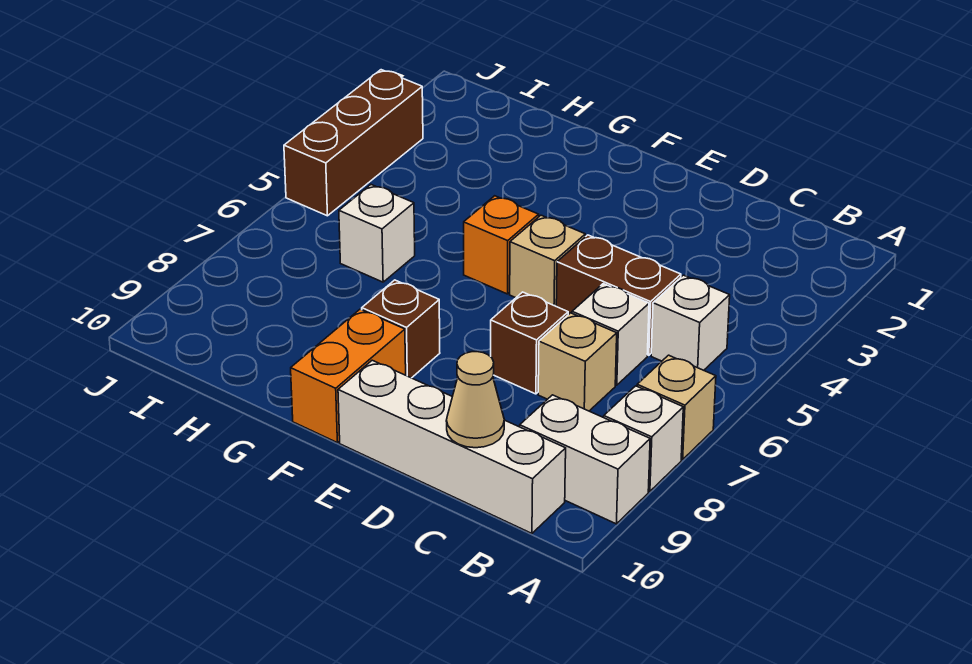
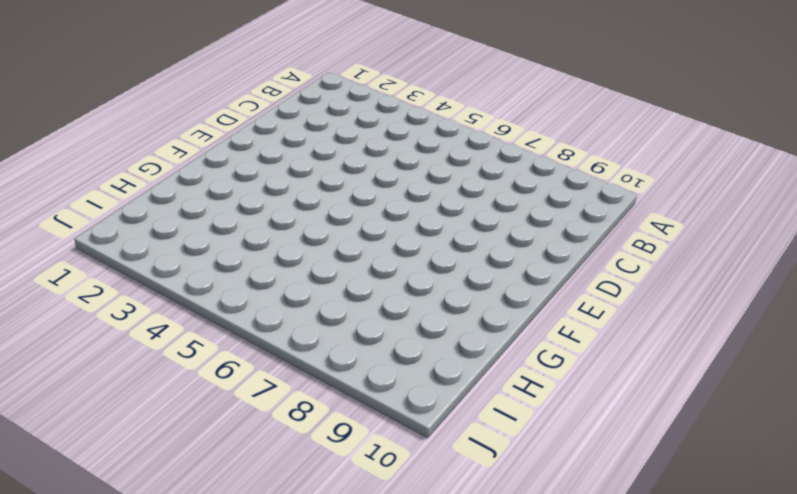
none -> tan 1x1 brick [637,355,716,460]
none -> white 1x1 brick [604,386,683,491]
none -> white 1x2 brick [520,395,650,524]

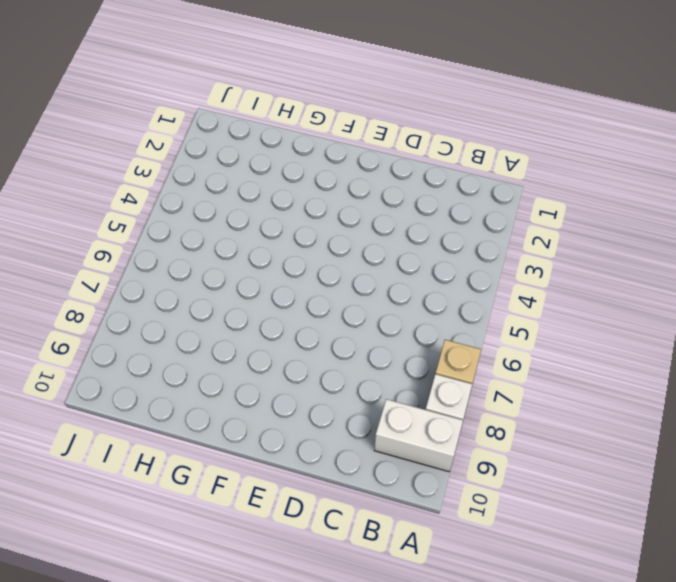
none -> white 1x1 brick [651,275,730,370]
none -> white 1x4 brick [338,360,566,533]
none -> brown 1x2 brick [556,235,681,355]

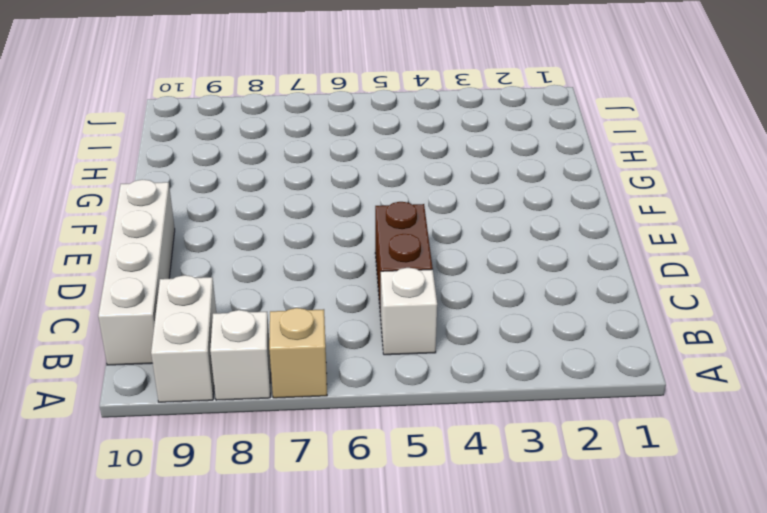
none -> white 1x1 brick [572,284,649,385]
none -> tan 1x1 brick [538,313,617,411]
none -> brown 1x1 brick [491,292,568,394]

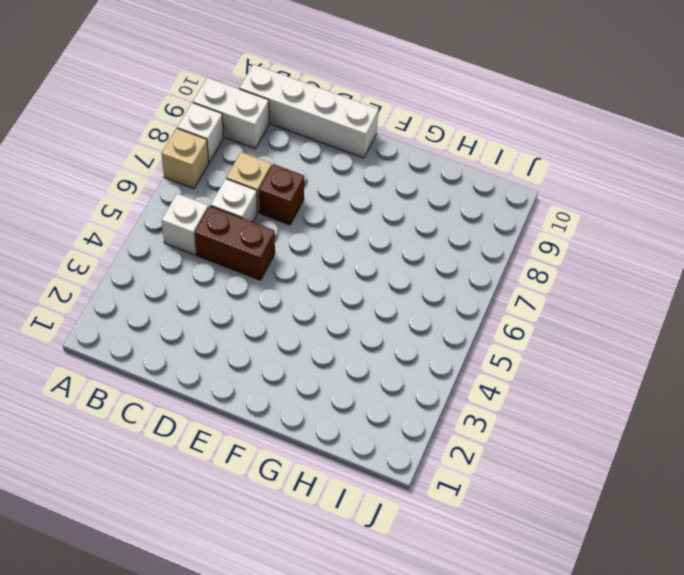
none -> tan 1x1 brick [510,215,585,306]
none -> orange 1x1 brick [464,196,539,294]
none -> brown 1x1 brick [362,280,440,378]

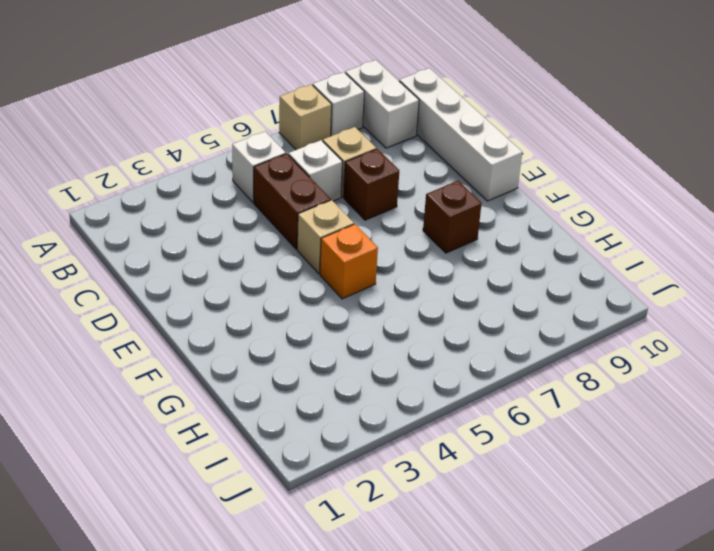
none -> orange 1x2 brick [291,309,406,442]
none -> white 1x1 brick [339,185,415,282]
none -> brown 1x3 brick [284,70,423,216]

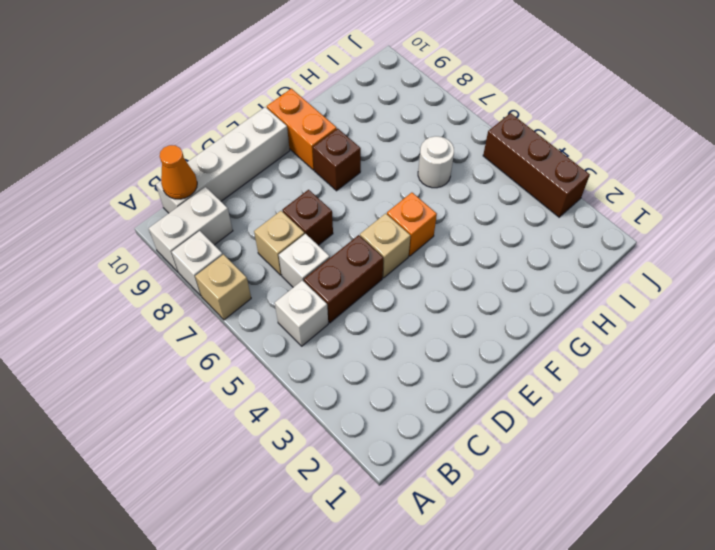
orange 1x1 cone [160,145,197,199] -> none
white 1x1 round brick [418,136,454,188] -> white 1x1 brick [339,185,415,282]
none -> tan 1x1 cone [446,352,504,448]

